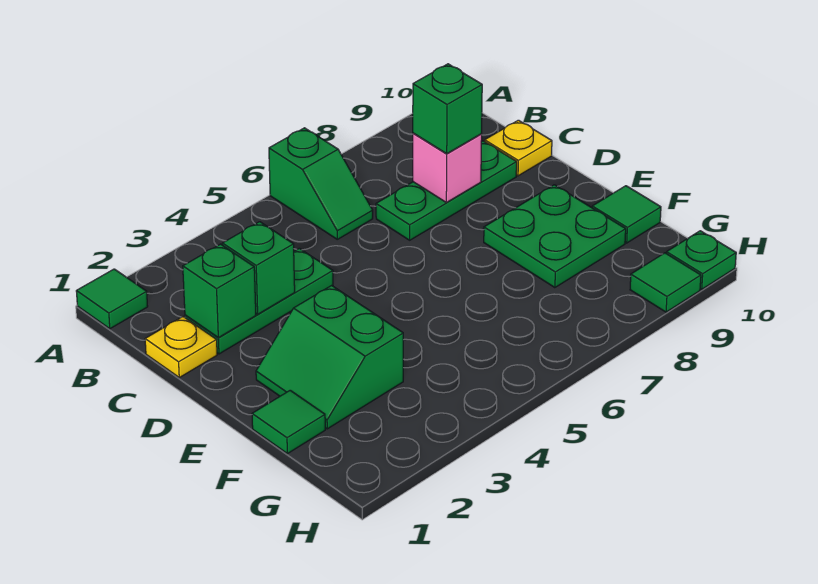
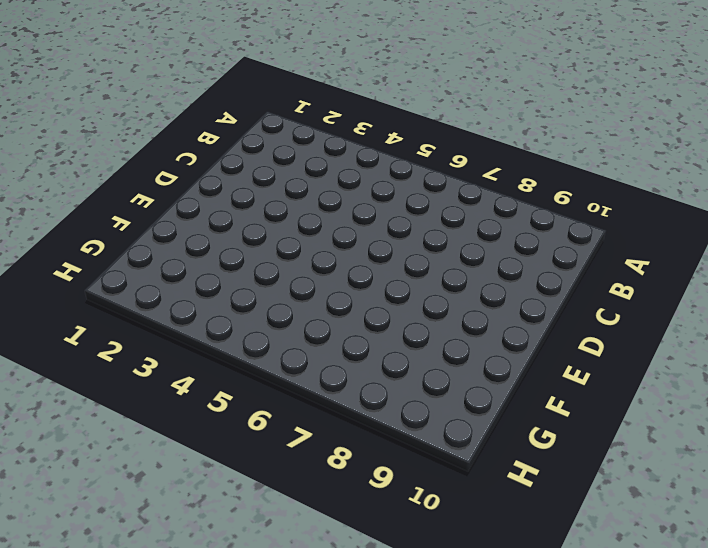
none -> green 1x1 tile [76,269,148,329]
none -> green 1x2 slope [269,128,373,239]
none -> yellow 1x1 plate [145,317,217,377]

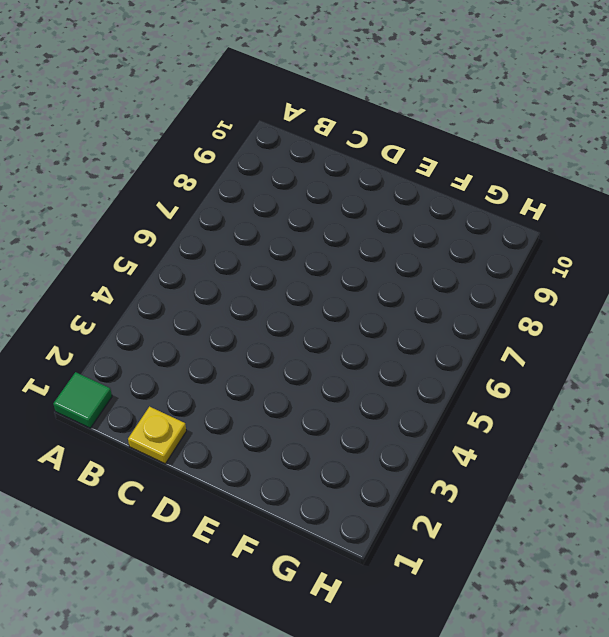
none -> green 1x2 slope [269,128,373,239]
none -> green 1x3 plate [185,248,333,354]
none -> green 1x3 plate [376,141,517,240]

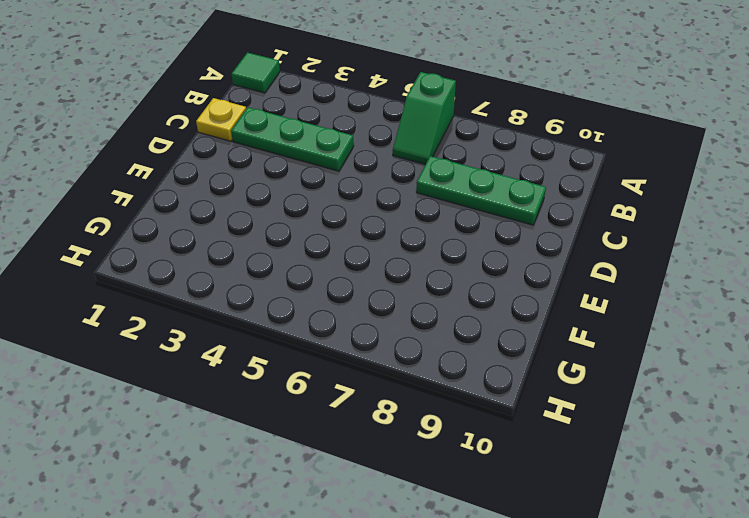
none -> yellow 1x1 plate [485,120,552,176]
none -> green 2x2 slope [256,286,403,429]
none -> green 2x2 plate [484,185,626,288]

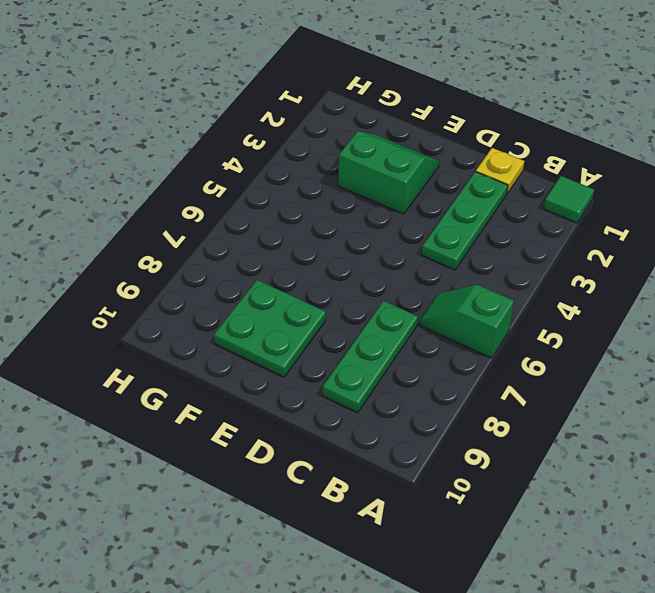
none -> yellow 1x1 plate [485,120,552,176]
none -> green 1x1 tile [252,390,325,454]
none -> green 1x1 tile [592,186,661,243]

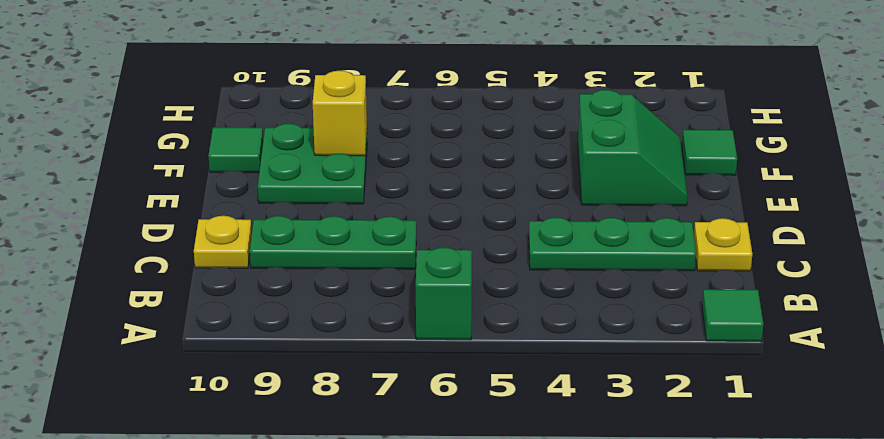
yellow 1x1 brick [313,71,367,156] -> none
none -> green 1x1 tile [630,253,701,312]
none -> green 1x1 plate [666,231,736,289]
none -> green 1x1 brick [183,244,256,338]

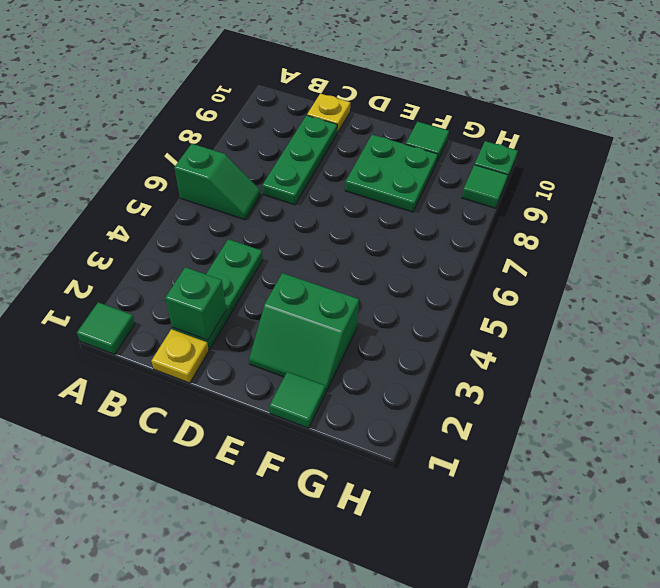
none -> green 1x1 brick [222,222,295,314]
none -> pink 1x1 brick [413,133,482,202]
none -> green 1x1 brick [413,64,482,154]

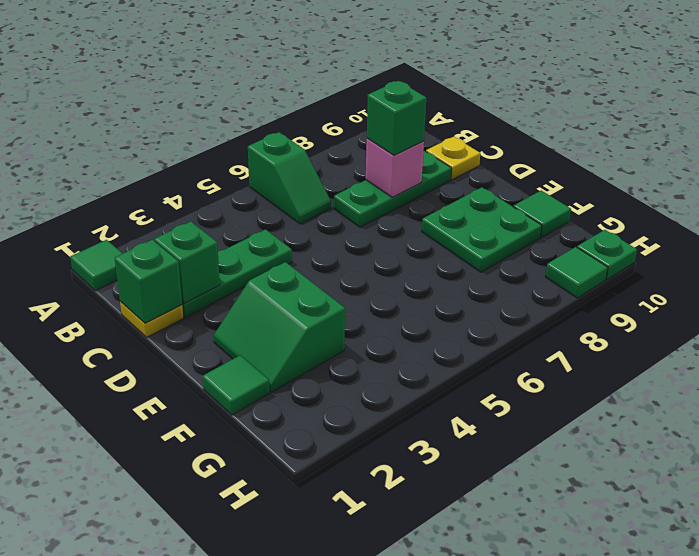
green 1x1 brick [115,240,182,323] -> green 1x1 brick moved to [222,222,295,314]

